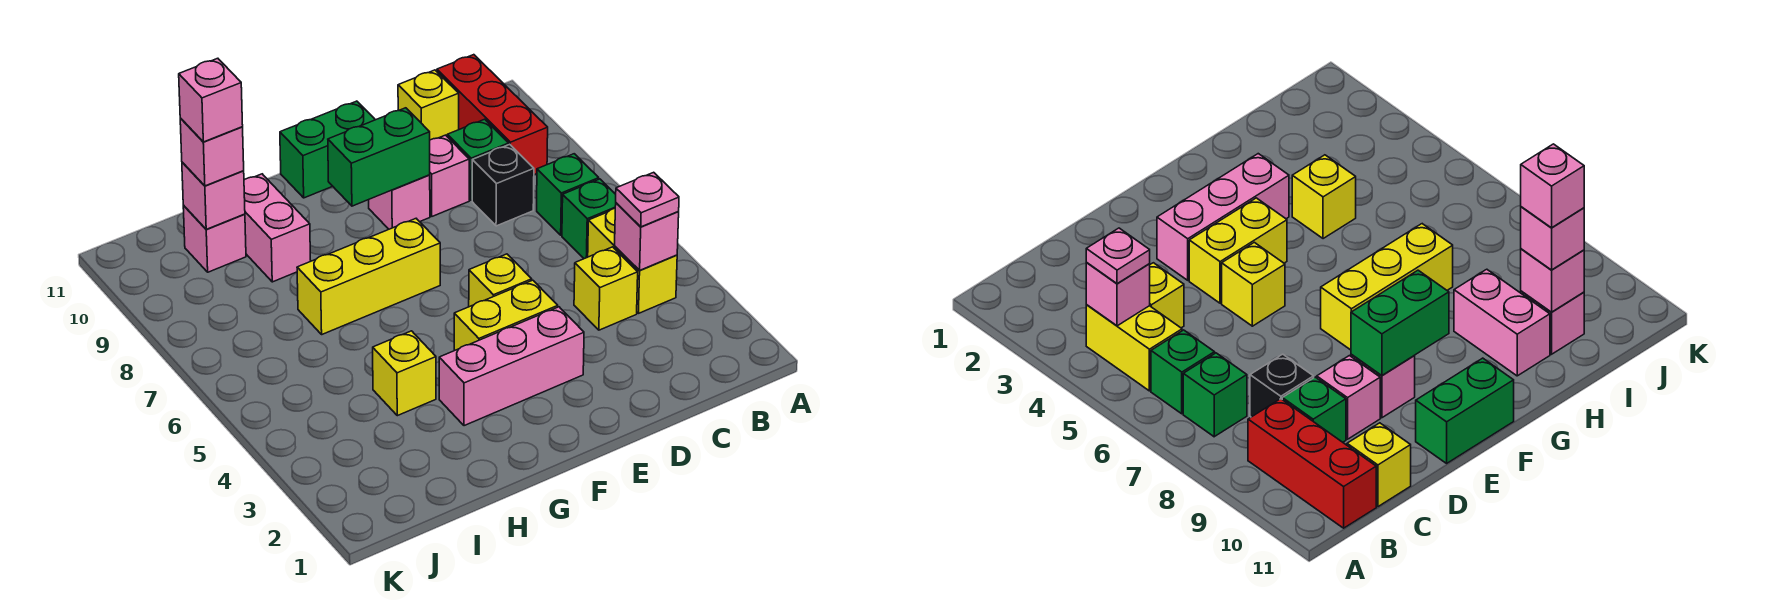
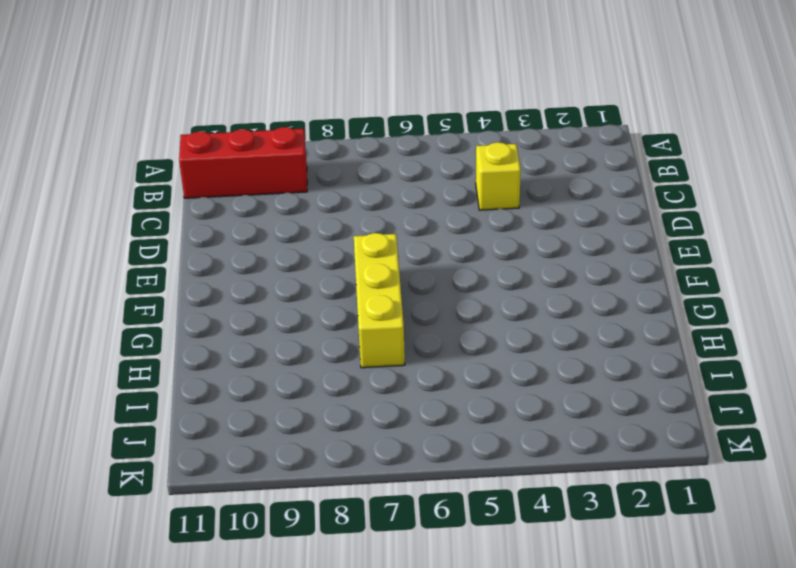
none -> yellow 1x2 brick [588,208,677,313]
none -> green 1x1 brick [562,179,616,259]
none -> green 1x1 brick [537,154,599,235]

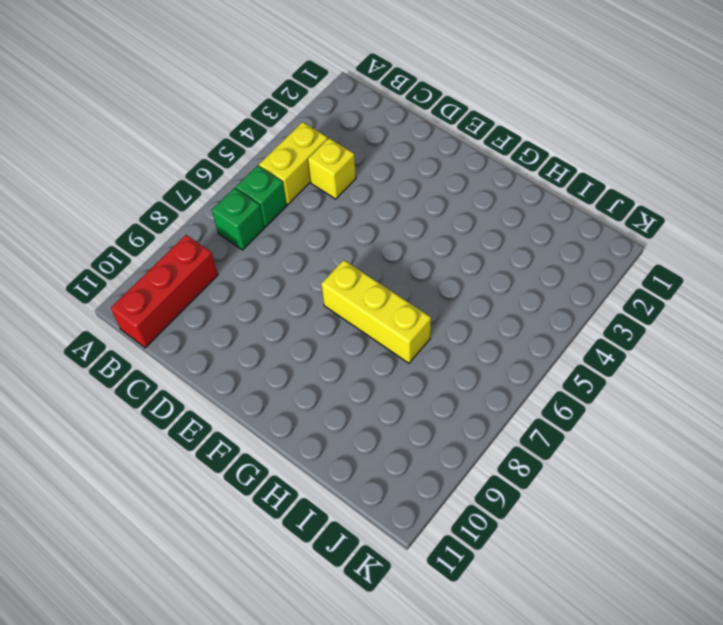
none -> black 1x1 brick [472,144,534,226]
none -> green 1x1 brick [447,119,509,200]
none -> yellow 1x1 brick [398,70,459,140]

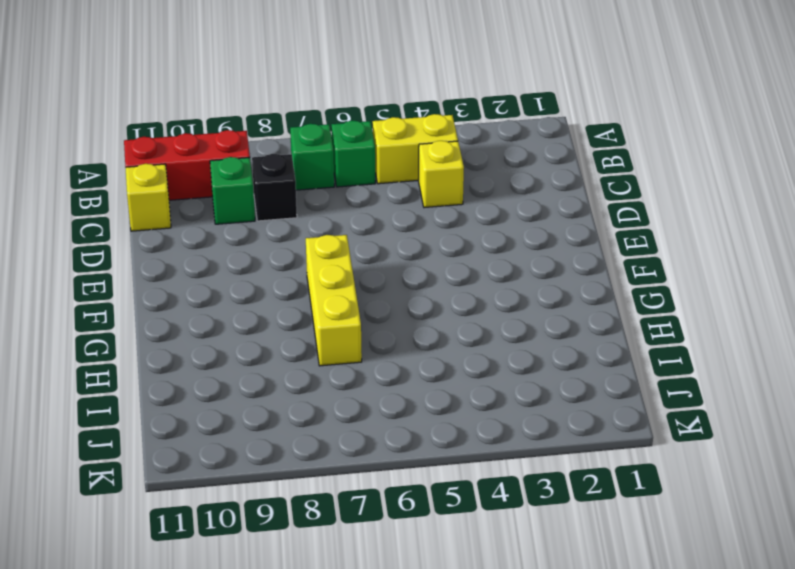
none -> pink 1x1 brick [430,135,469,216]
none -> pink 1x3 brick [439,307,584,426]
none -> yellow 1x2 brick [454,280,558,351]

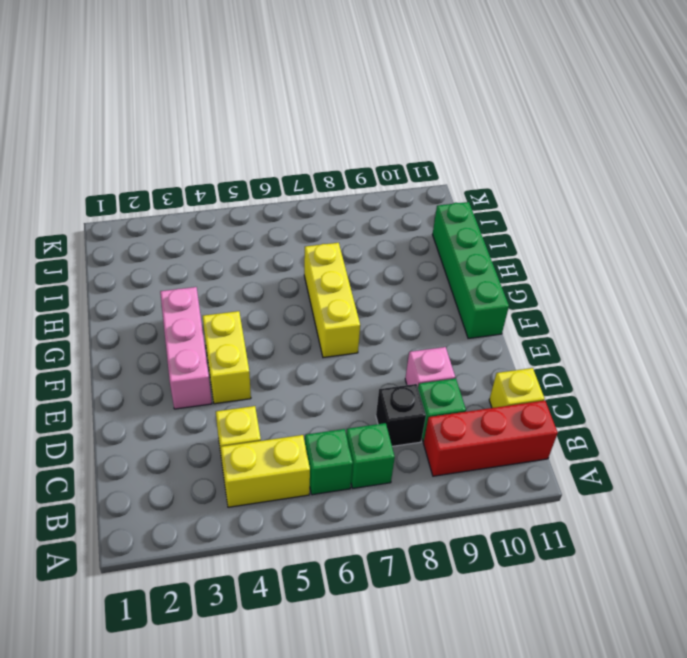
green 1x4 brick [433,202,509,339] -> green 1x2 brick [280,101,375,198]
none -> yellow 1x1 brick [469,254,532,307]
none -> pink 1x1 brick [369,175,430,229]
none -> yellow 1x1 brick [373,331,436,416]

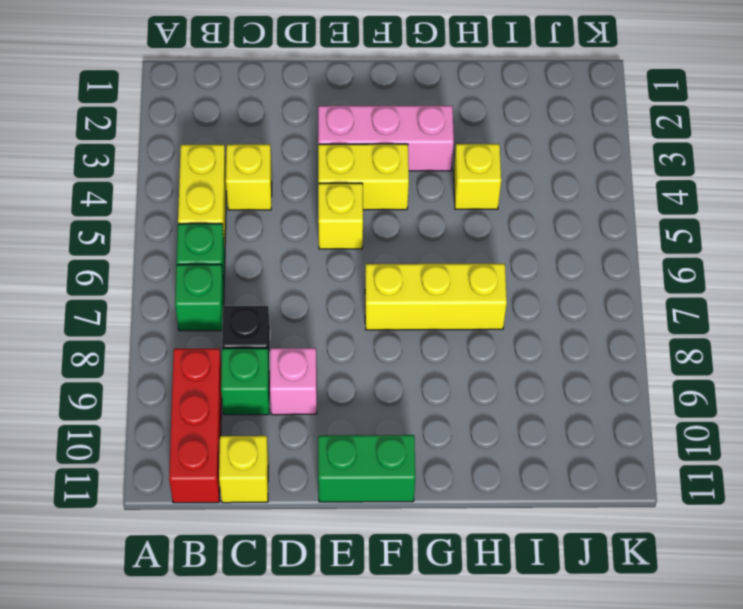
none -> pink 1x1 brick [369,175,430,229]
none -> pink 1x2 brick [244,174,311,282]
none -> pink 1x1 brick [183,206,246,272]

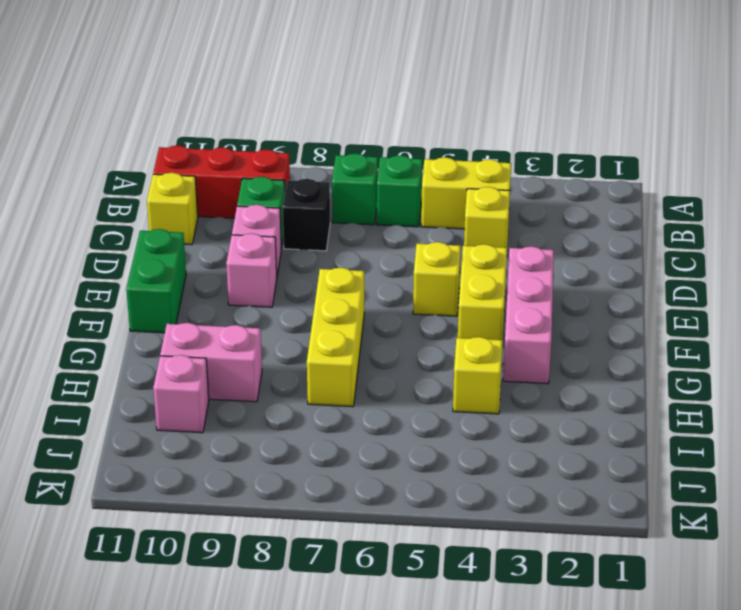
none -> pink 1x1 brick [615,203,679,270]
none -> green 1x2 brick [328,108,430,206]
none -> pink 1x1 brick [182,162,245,229]

